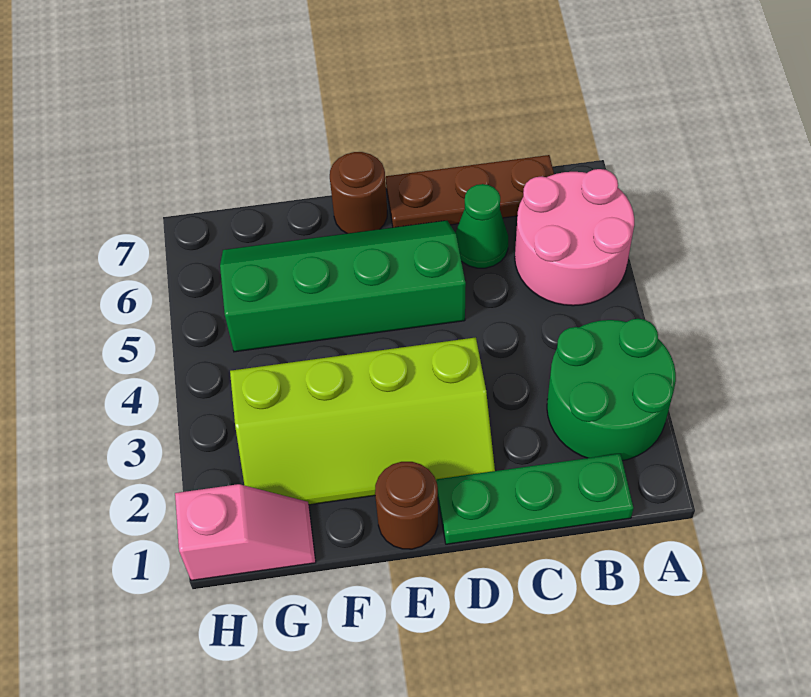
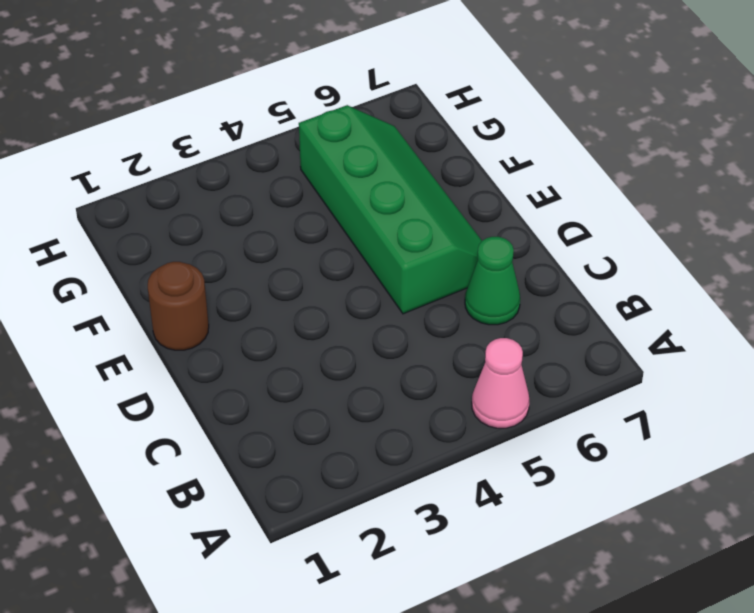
pink 1x1 cone [472,338,529,428] -> pink 2x2 round brick [515,169,634,306]
none -> green 2x2 round brick [547,319,676,461]
none -> green 1x3 plate [436,454,633,544]

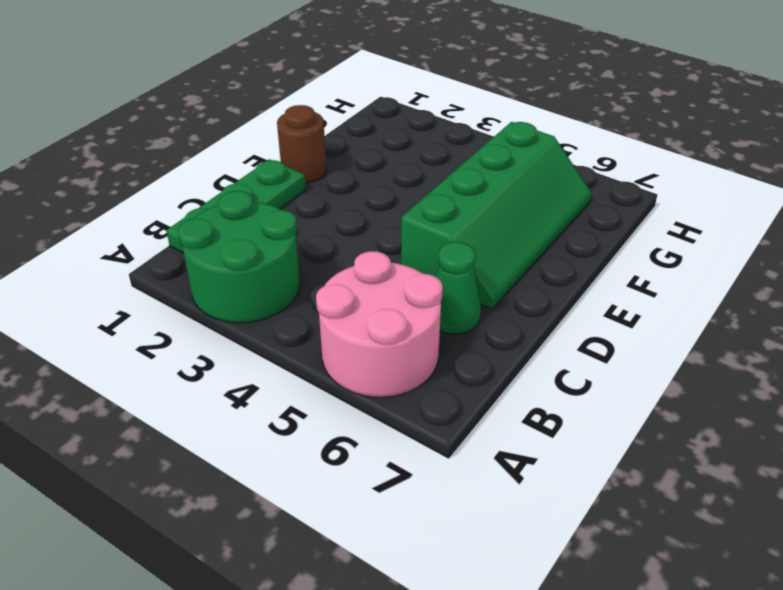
none -> brown 1x3 plate [386,155,554,227]
none -> lime 2x4 slope [230,337,495,505]

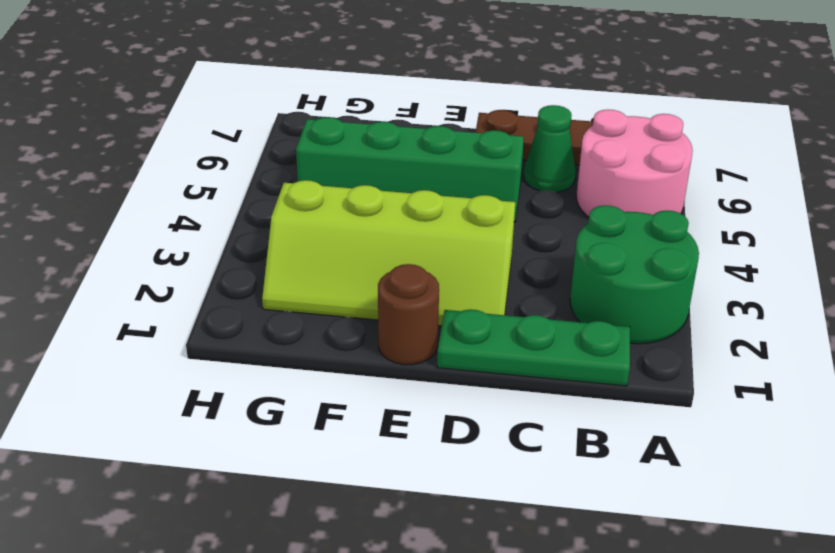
none -> brown 1x1 round brick [330,152,387,233]
none -> pink 1x2 slope [175,484,316,581]

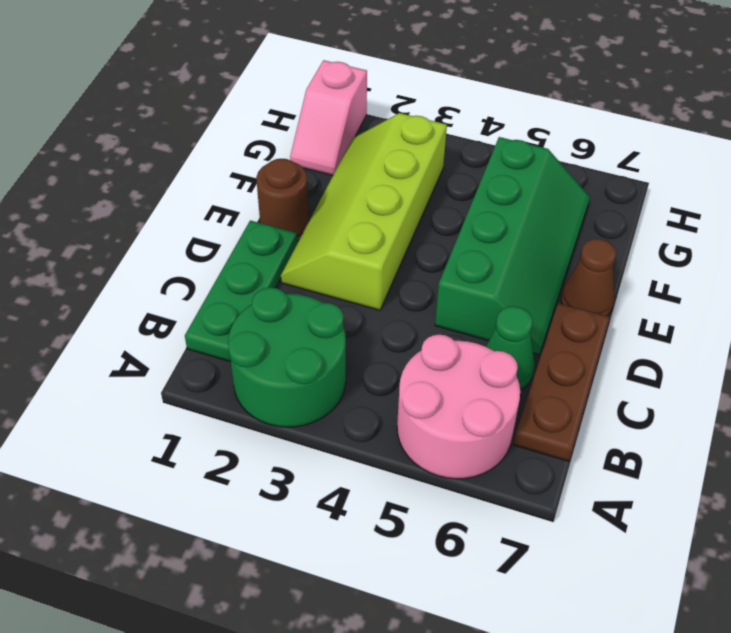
brown 1x1 cone [561,239,617,316] -> brown 1x1 round brick [330,152,387,233]

